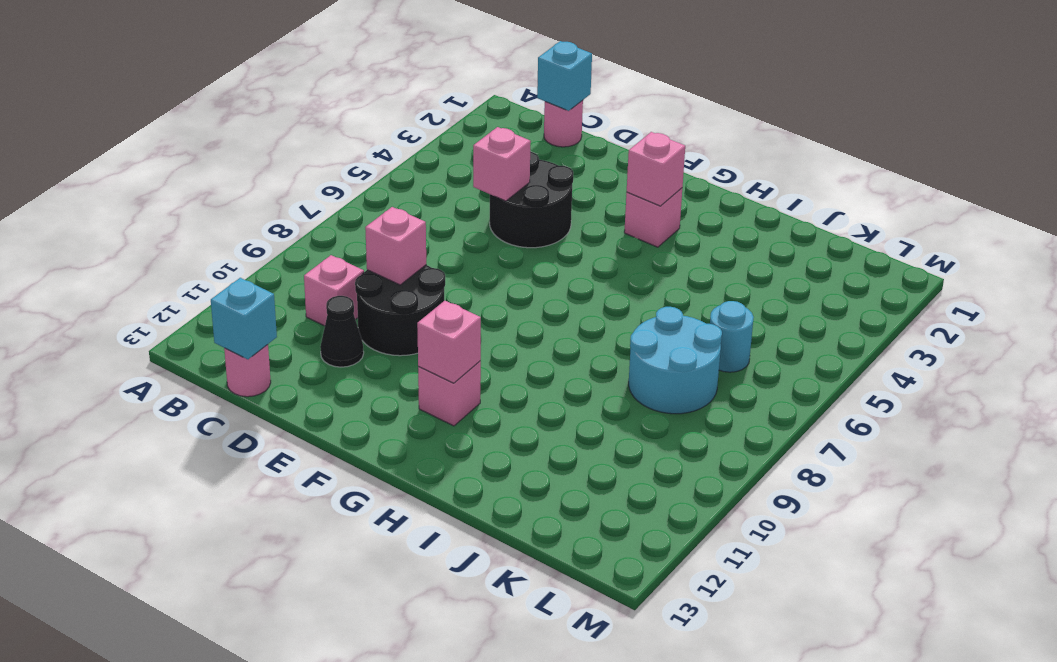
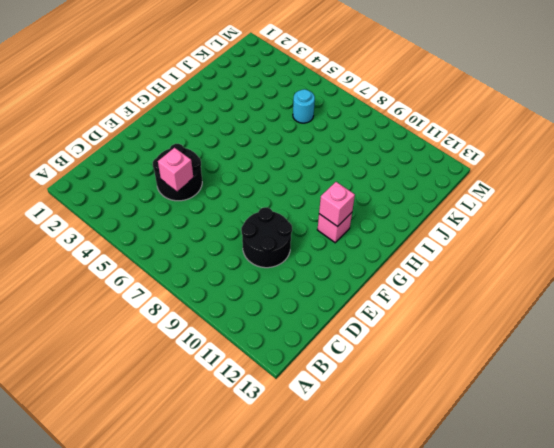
none -> pink 1x1 round brick [544,100,583,147]
none -> pink 1x1 brick [304,255,364,326]
none -> pink 1x1 round brick [224,345,271,397]

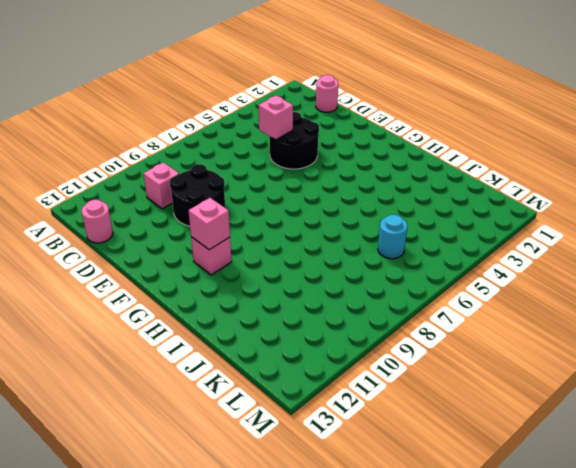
none -> black 1x1 cone [320,296,364,367]
none -> pink 1x1 brick [624,188,682,247]
none -> cyan 2x2 round brick [629,307,722,414]

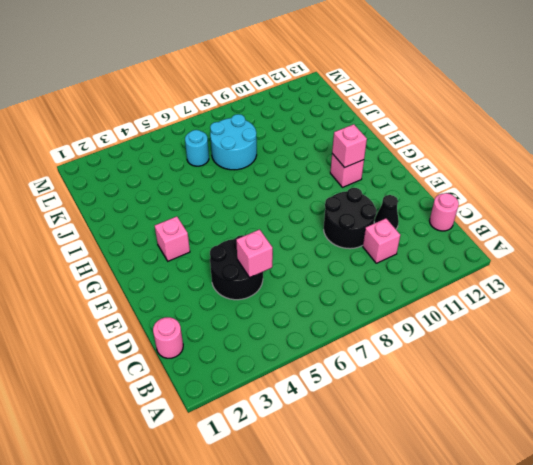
none -> cyan 1x1 brick [537,41,592,111]
none -> cyan 1x1 brick [211,278,277,359]
none -> pink 1x1 brick [365,207,426,285]

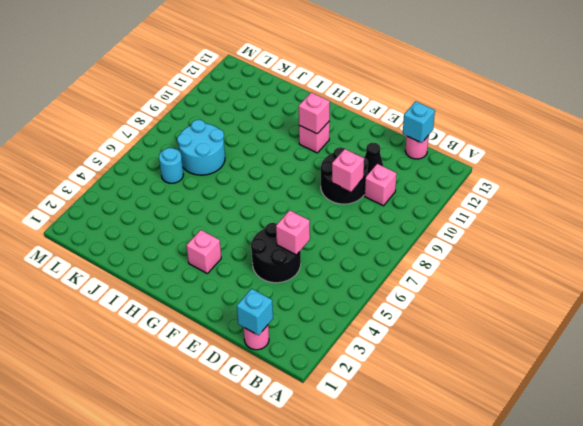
none -> pink 1x1 brick [627,132,685,206]

